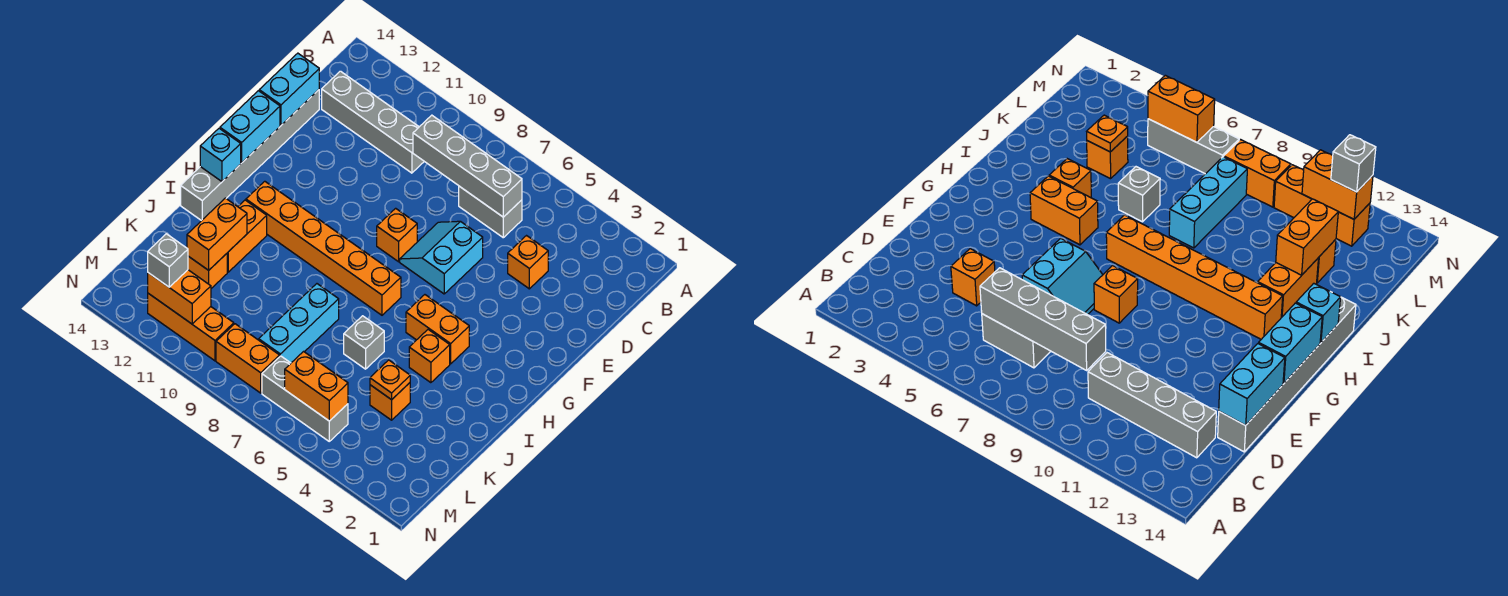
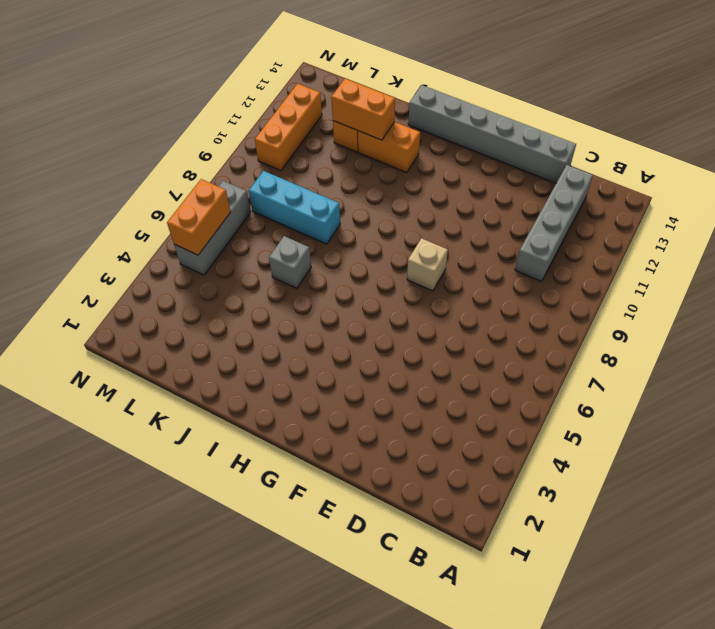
tan 1x1 brick [407,238,448,291] -> orange 1x1 brick [377,208,417,262]
none -> grey 1x2 brick [459,186,522,238]
none -> orange 1x1 brick [508,236,548,289]
none -> cyan 2x2 slope [400,221,483,294]

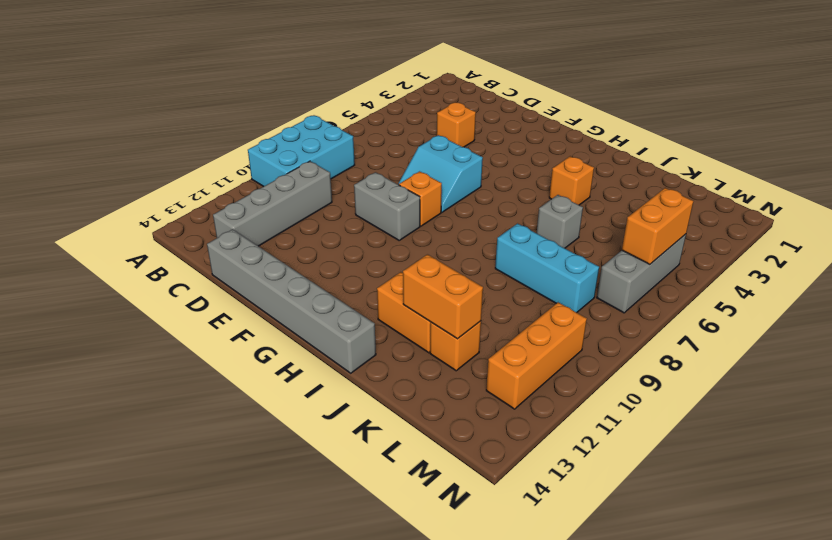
cyan 2x3 brick [248,116,355,187] -> none
grey 1x2 brick [354,172,420,240] -> grey 1x2 brick turned to [459,186,522,238]
none -> orange 1x2 brick [406,295,469,364]
none -> orange 1x6 brick [246,181,401,315]
none -> orange 1x1 brick [370,383,410,420]

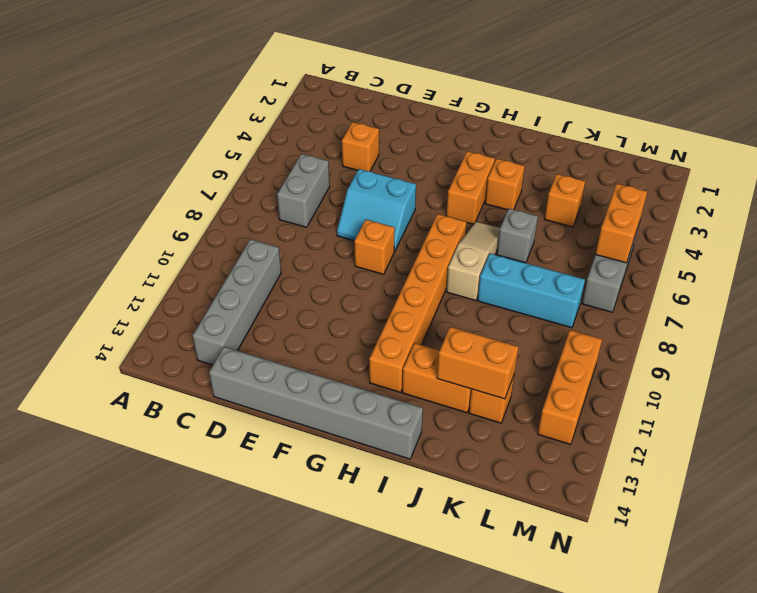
tan 1x3 slope [446,222,500,301] -> none
none -> orange 1x2 brick [216,324,280,393]
none -> grey 1x4 brick [413,115,522,217]
none -> cyan 1x2 brick [259,53,319,125]

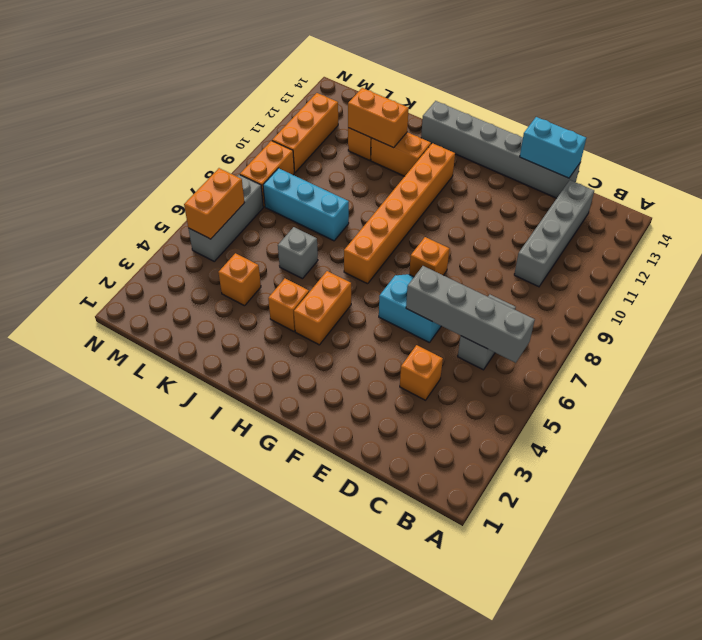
grey 1x4 brick [406,266,535,363] -> grey 1x4 brick turned to [413,115,522,217]
none -> cyan 1x2 brick [220,91,280,163]
none -> cyan 1x1 brick [200,128,241,181]
none -> orange 1x1 plate [370,360,410,400]

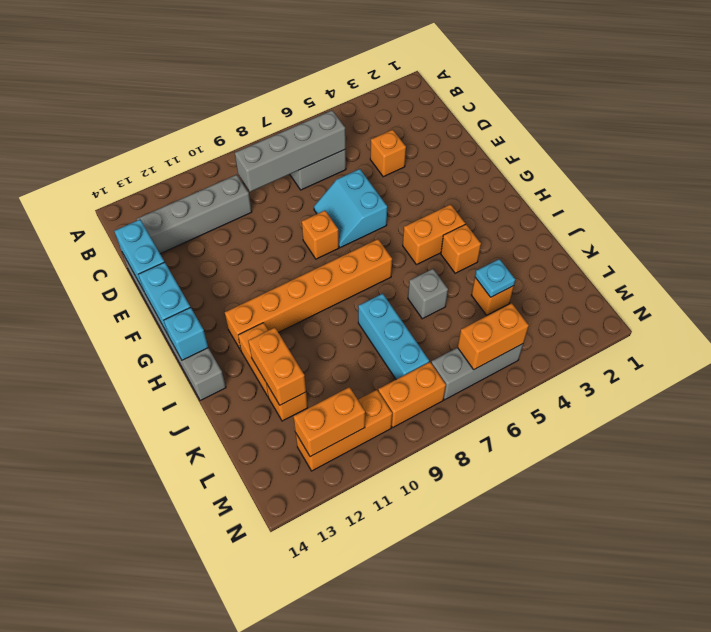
cyan 1x1 plate [475,259,515,297] -> orange 1x1 plate [370,360,410,400]
none -> grey 1x1 brick [148,234,188,287]

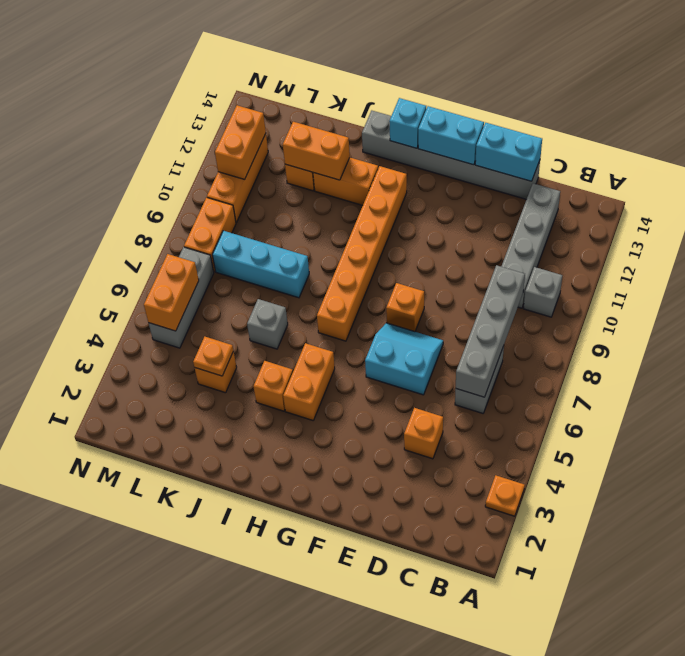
orange 1x1 plate [485,475,525,516] -> none
grey 1x1 brick [523,267,562,317] -> grey 1x1 brick moved to [148,234,188,287]

